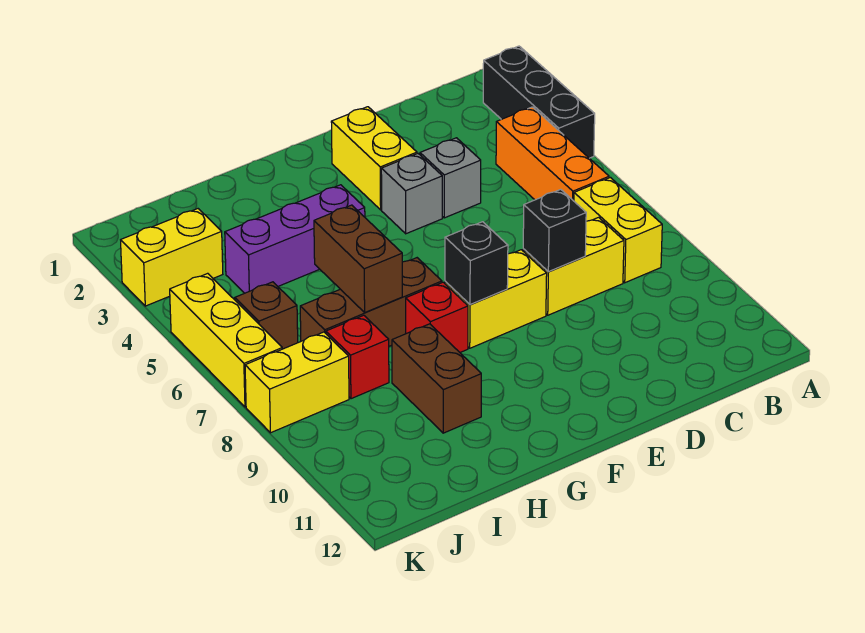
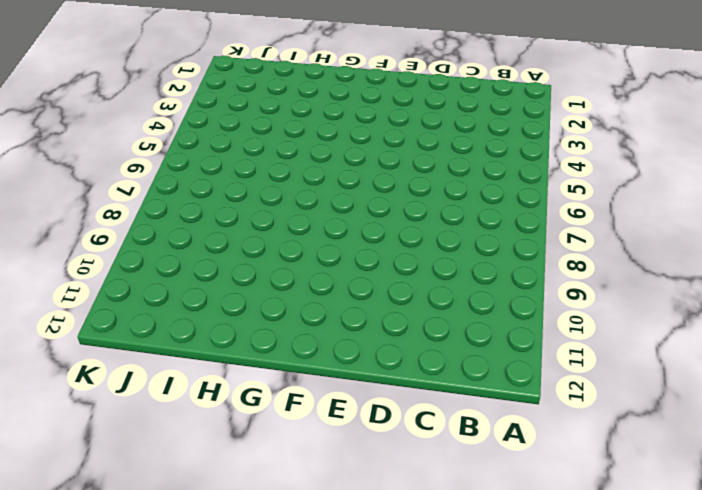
none -> black 1x3 brick [483,46,595,158]
none -> orange 1x3 brick [496,107,609,201]
none -> yellow 1x2 brick [574,178,662,283]

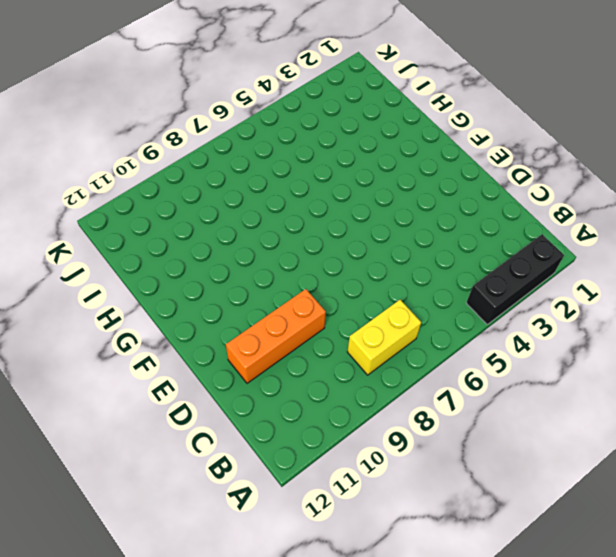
orange 1x3 brick [226,289,326,383] -> orange 1x3 brick moved to [496,107,609,201]
none -> yellow 1x2 brick [523,217,624,315]
none -> grey 1x1 brick [420,138,481,218]
none -> yellow 1x2 brick [331,107,417,210]

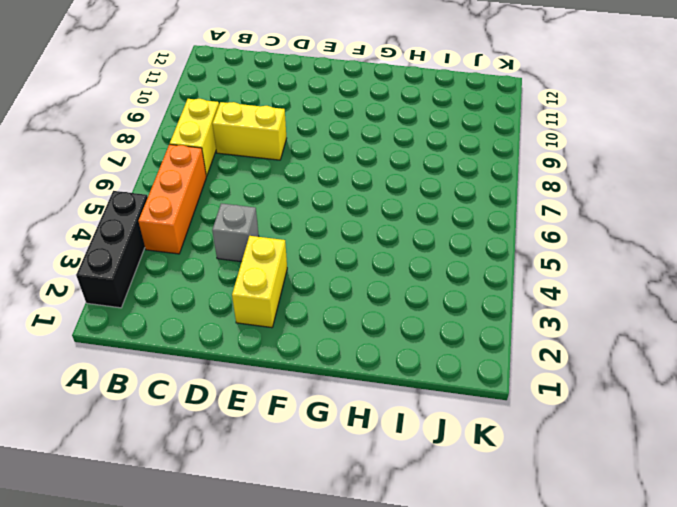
none -> grey 1x1 brick [381,154,442,234]
none -> yellow 1x2 brick [445,250,547,348]
none -> purple 1x3 brick [225,185,365,293]

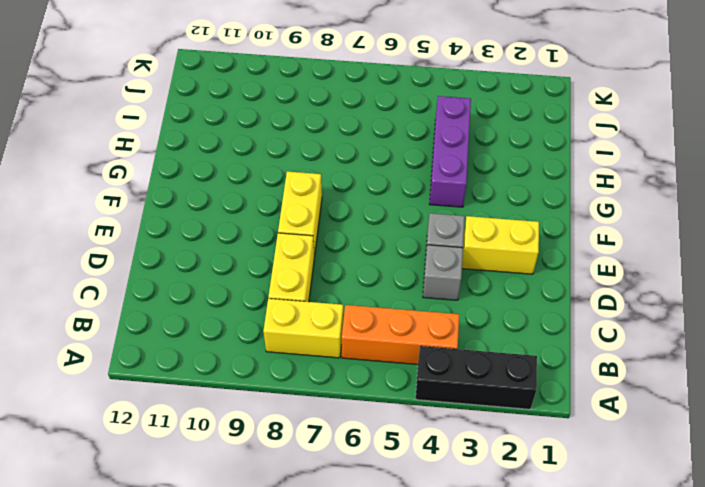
none -> brown 1x3 brick [300,258,442,346]
none -> red 1x1 brick [406,282,468,352]
none -> brown 1x2 brick [392,324,481,433]

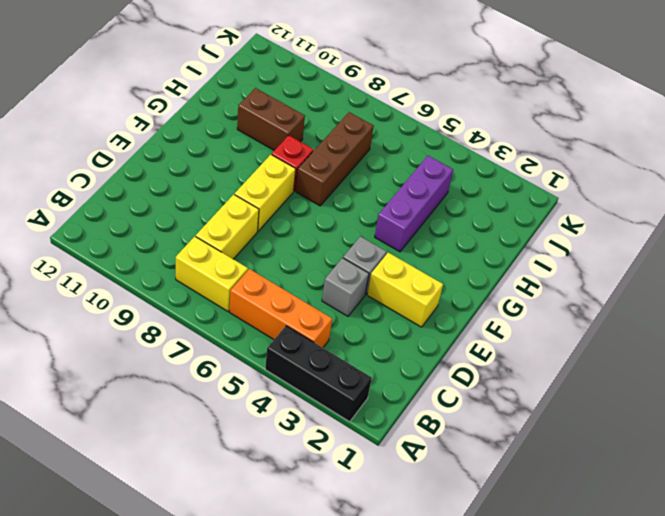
none -> red 1x1 brick [326,315,389,399]
none -> yellow 1x2 brick [121,209,223,306]
none -> brown 1x1 brick [235,282,298,349]

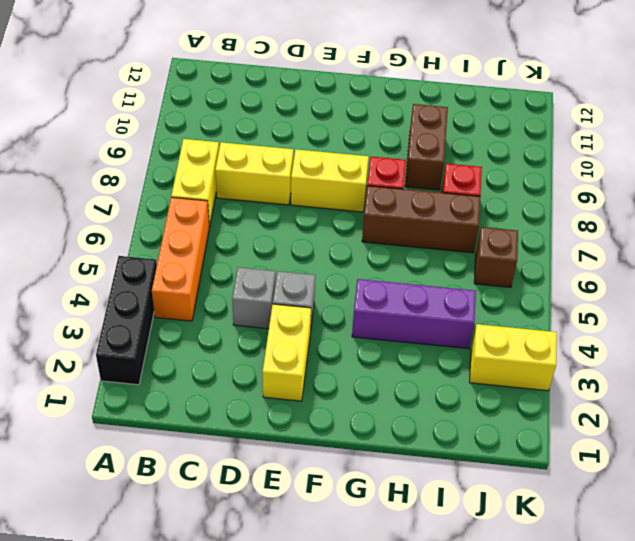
none -> yellow 1x2 brick [245,332,349,433]
none -> yellow 1x3 brick [170,273,282,407]
none -> black 1x1 brick [523,189,586,272]

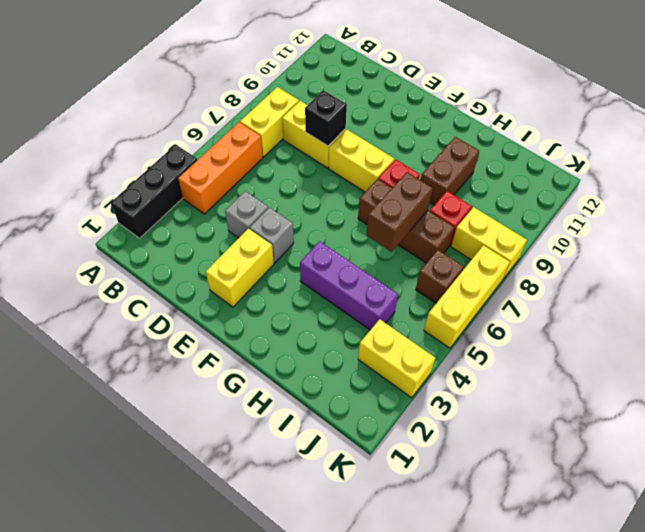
none -> black 1x1 brick [445,222,508,305]

